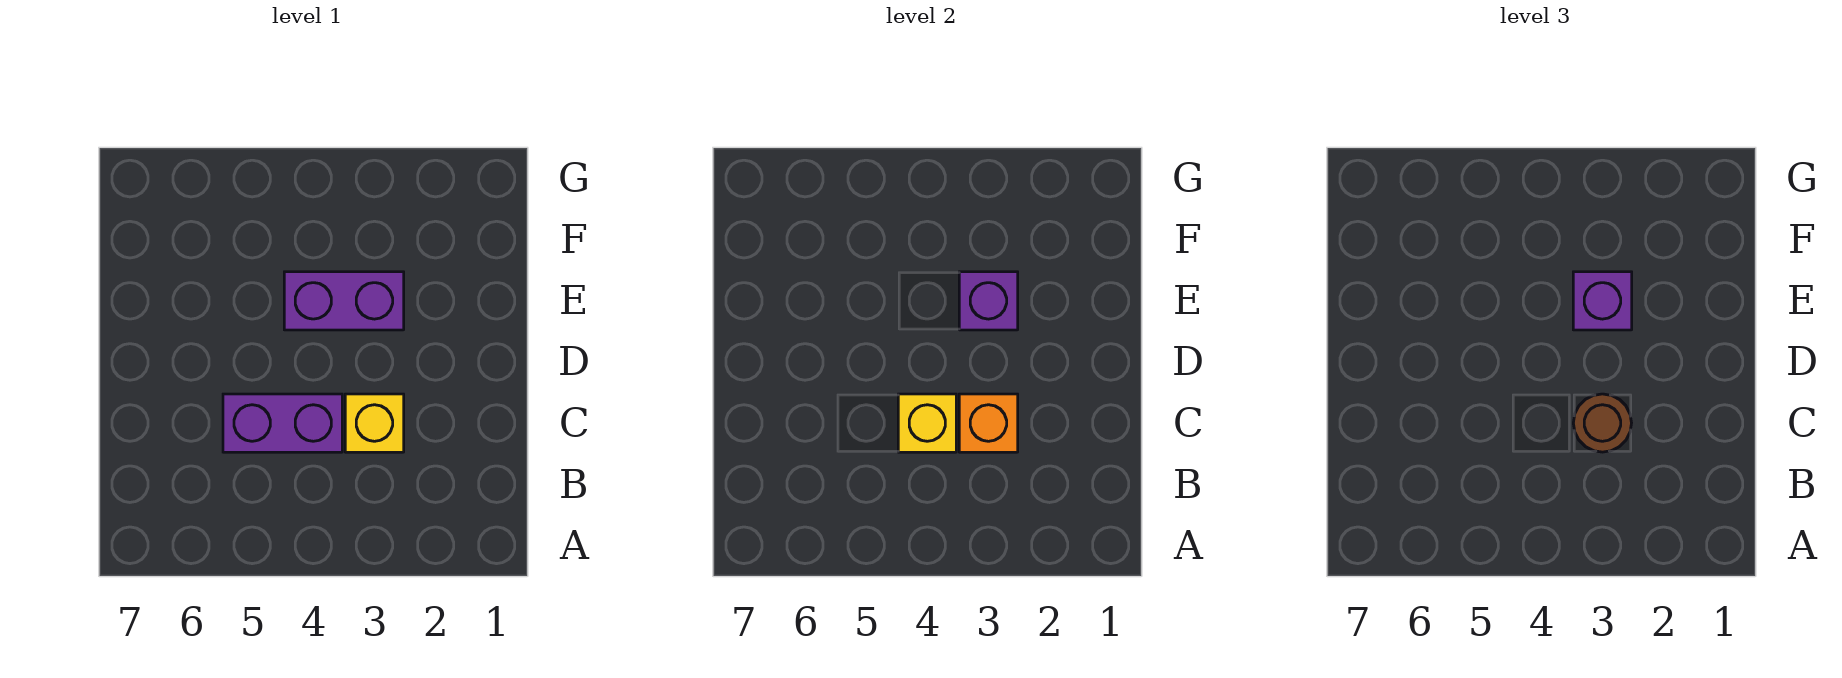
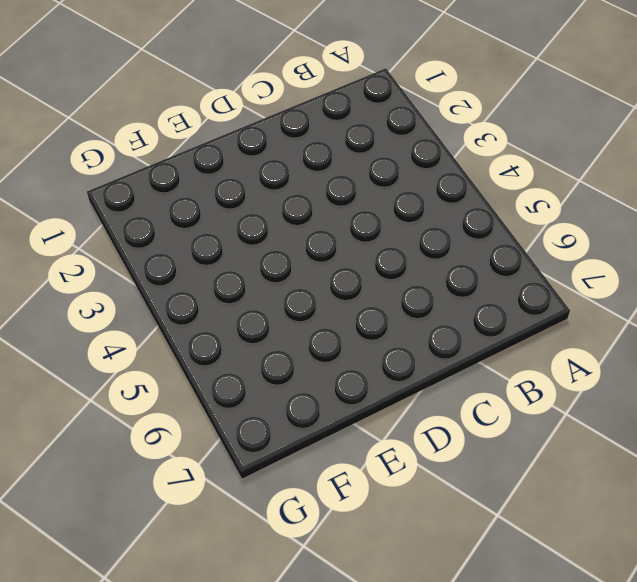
none -> yellow 1x1 brick [345,394,404,452]
none -> purple 1x2 brick [223,394,342,452]

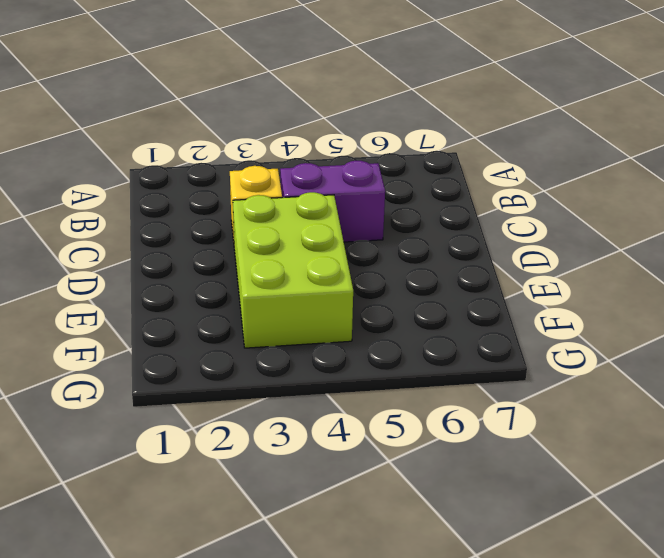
lime 2x3 brick [233,192,353,348] -> purple 1x2 brick [284,272,404,330]
none -> orange 1x1 brick [959,394,1018,452]
none -> yellow 1x1 brick [898,394,956,452]

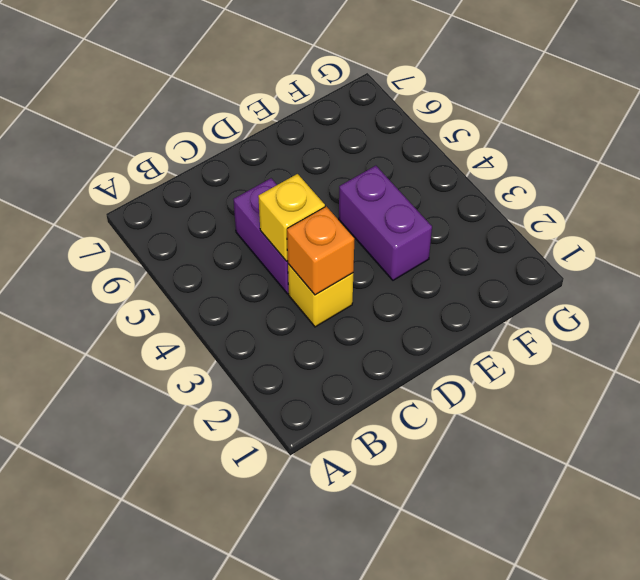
none -> purple 1x1 brick [959,272,1018,330]
none -> brown 1x1 round brick [1573,394,1631,452]

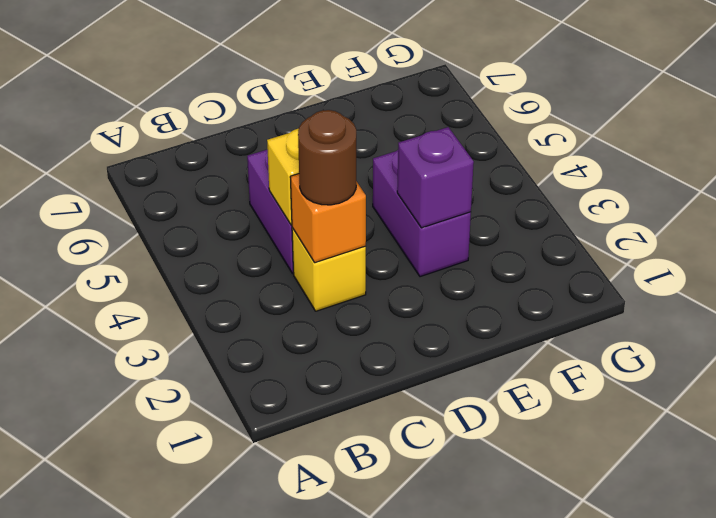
none -> purple 1x1 brick [1573,272,1632,330]

